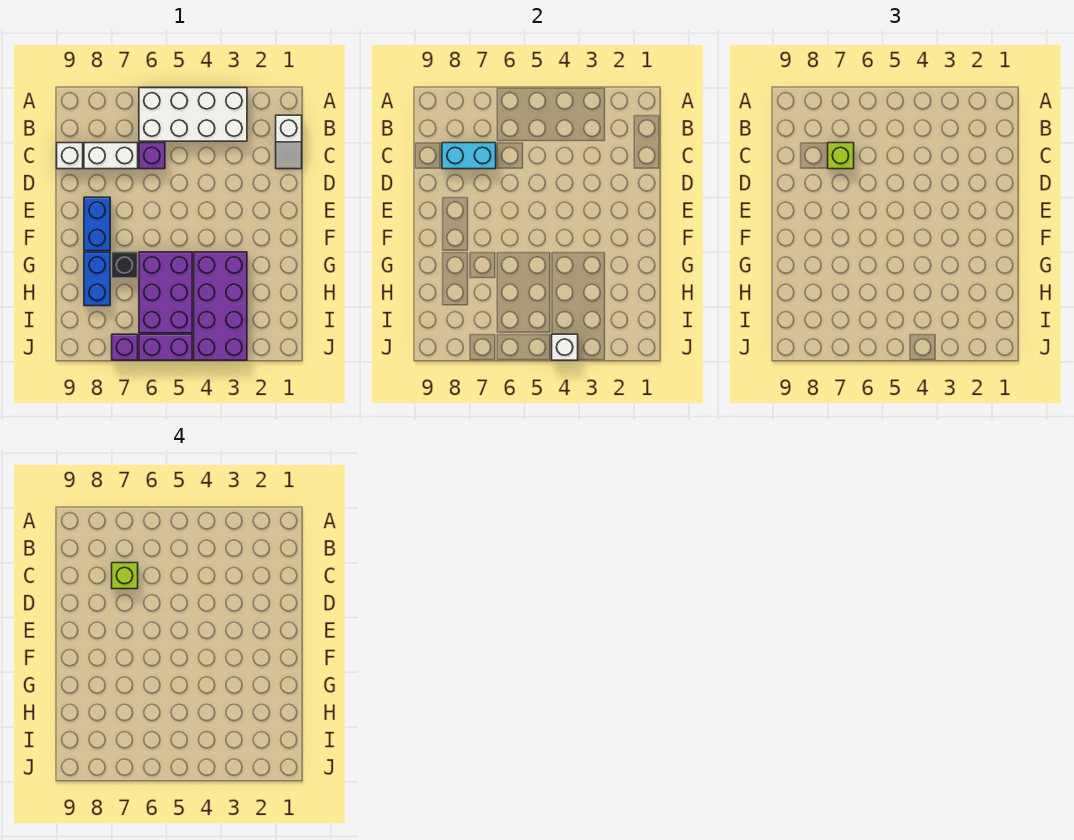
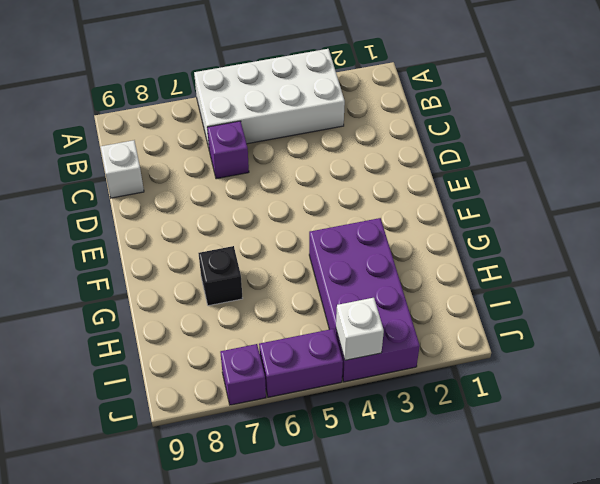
none -> white 1x2 slope [276,115,302,169]
none -> white 1x2 brick [84,143,138,169]
none -> blue 1x2 brick [84,197,110,251]

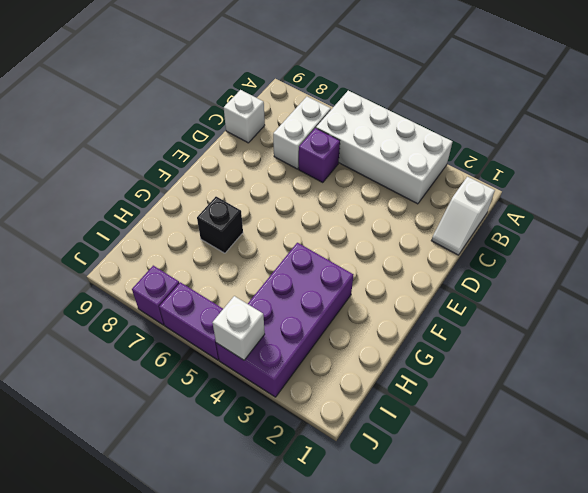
white 1x2 brick [273,97,331,169] -> white 1x2 brick turned to [84,143,138,169]
none -> blue 1x2 brick [84,197,110,251]
none -> purple 2x3 brick [139,252,192,333]
none -> blue 1x2 brick [84,252,110,306]

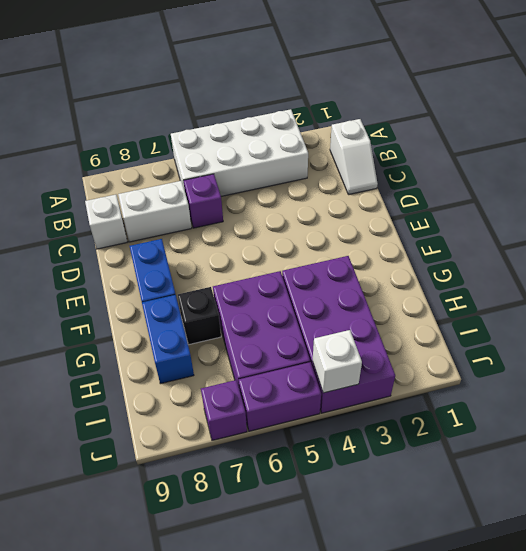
none -> cyan 1x2 brick [442,143,496,169]
none -> lime 1x1 brick [828,143,854,169]
none -> lime 1x1 brick [112,563,138,589]

